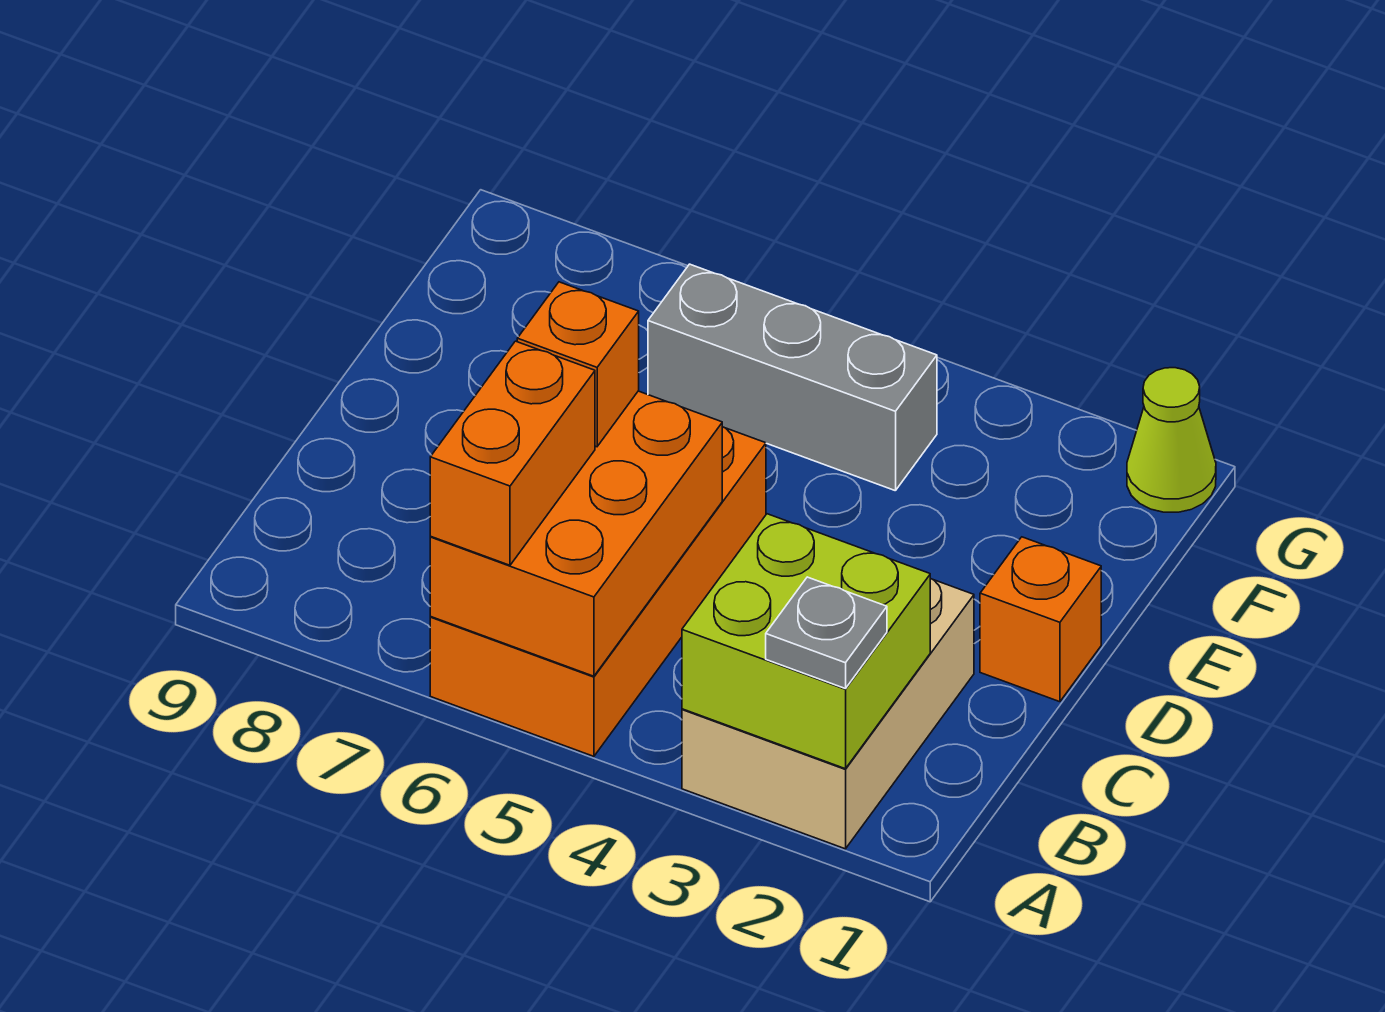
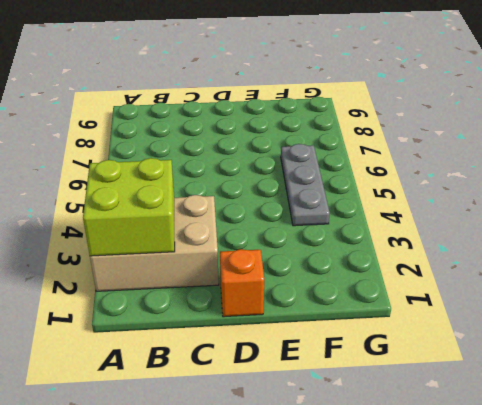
grey 1x3 plate [281,144,330,226] -> grey 1x3 brick [648,264,937,491]
none -> orange 2x4 brick [430,427,766,756]
none -> lime 1x1 cone [1127,368,1216,512]

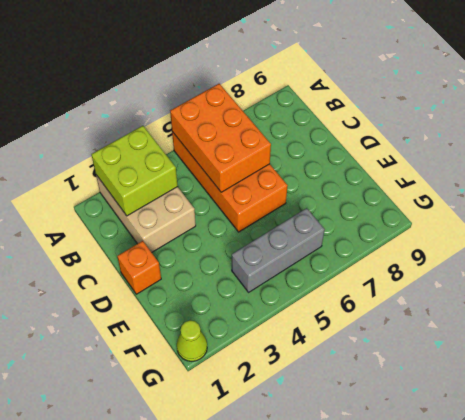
none -> grey 1x1 plate [766,577,887,689]
none -> orange 1x2 brick [430,341,595,565]

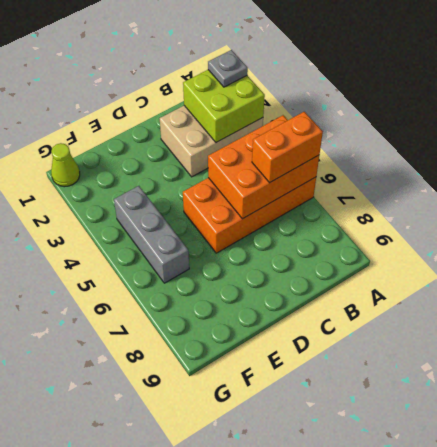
none -> orange 1x1 brick [980,537,1101,702]
none -> orange 1x1 brick [517,282,639,447]

